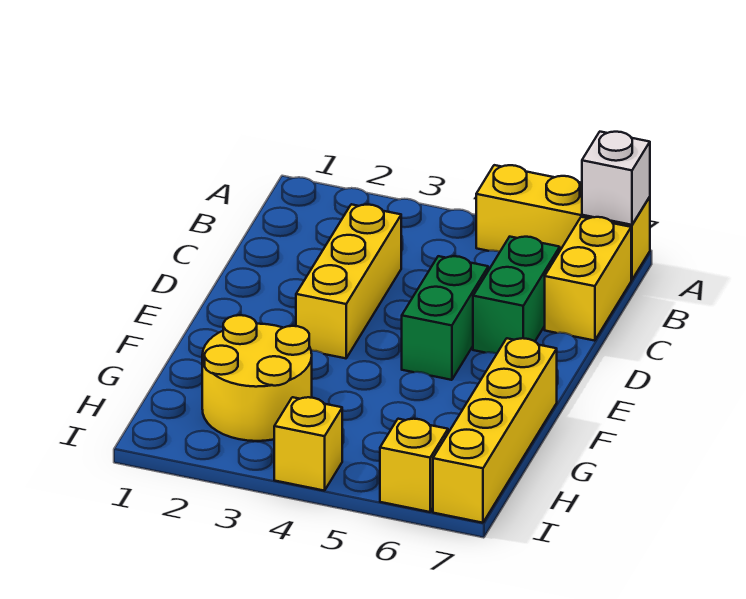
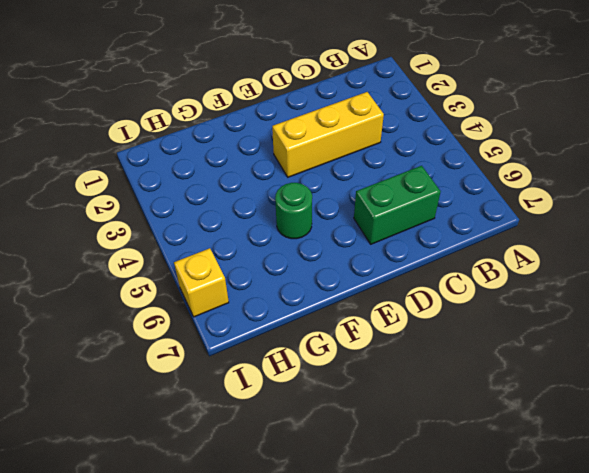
green 1x1 round brick [275,183,312,239] -> none
none -> yellow 1x3 brick [476,165,650,280]
none -> yellow 1x2 brick [545,217,631,341]

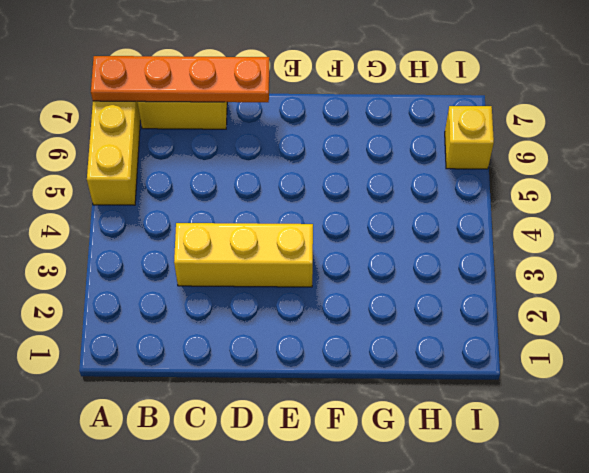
orange 1x4 plate [91,56,269,102] -> white 1x1 brick [582,132,650,225]
none -> green 1x2 brick [473,237,560,354]
none -> green 1x2 brick [402,256,488,380]

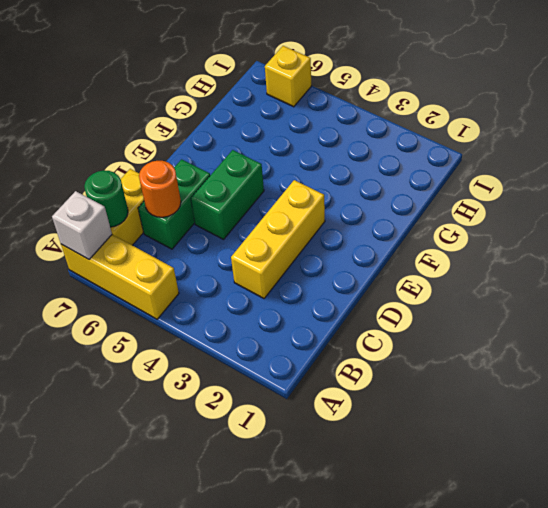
green 1x1 round brick [84,171,128,227] -> none
orange 1x1 round brick [139,161,181,217] -> none
none -> yellow 1x4 brick [433,338,557,523]
none -> yellow 2x2 round brick [202,315,312,441]

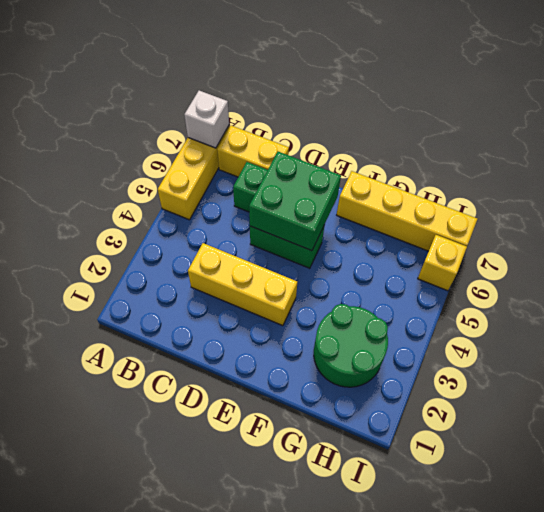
green 2x2 brick [249,152,341,251] -> none
green 2x2 round brick [314,304,388,387] -> yellow 2x2 round brick [202,315,312,441]
none -> yellow 1x1 brick [274,397,342,491]

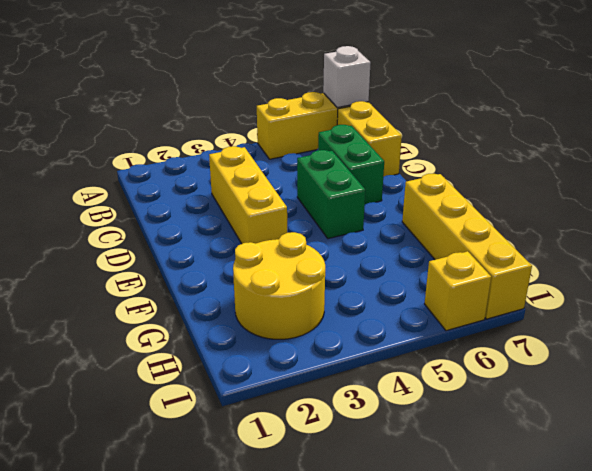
none -> yellow 1x1 brick [274,397,342,491]

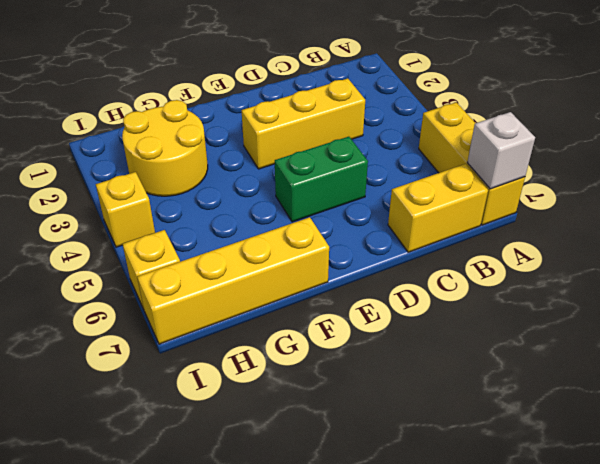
none -> green 1x2 brick [473,237,560,354]

